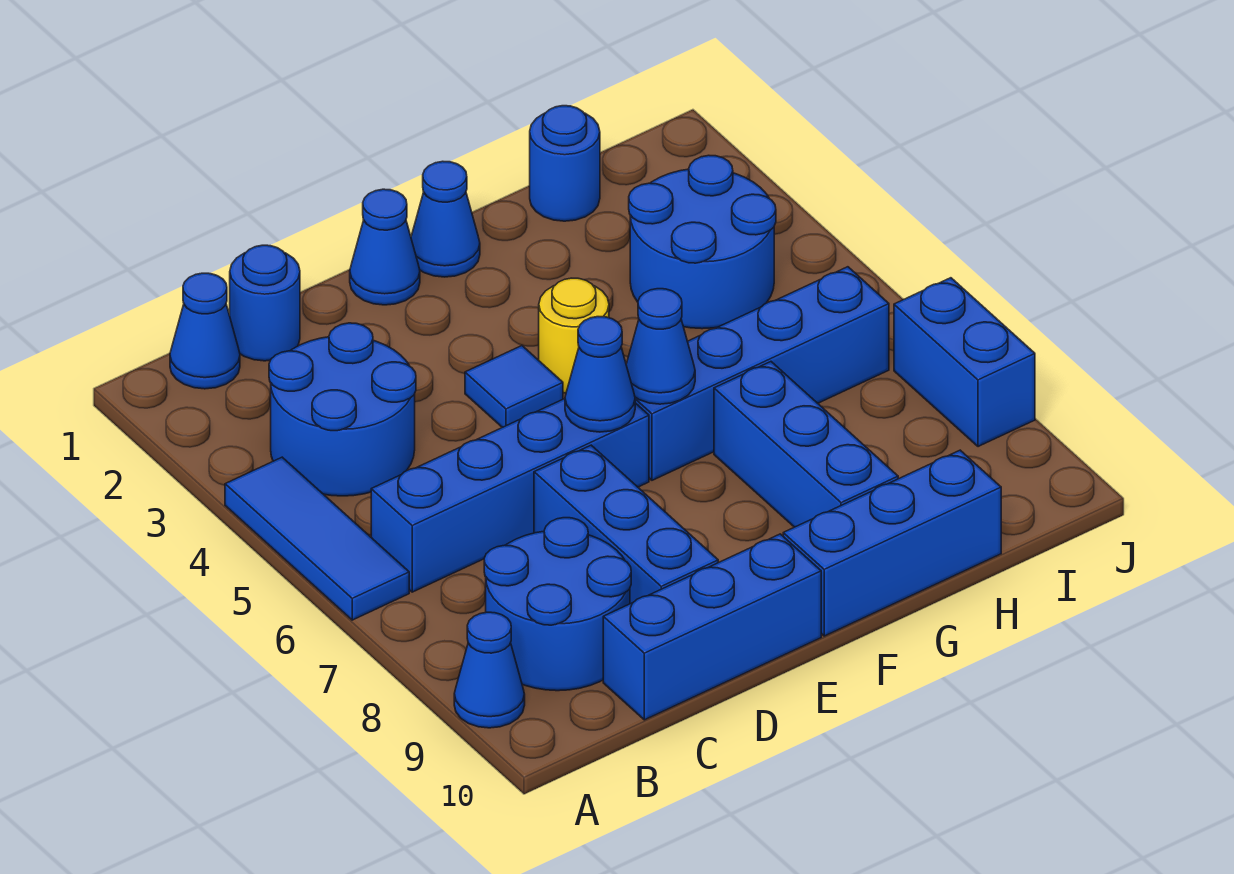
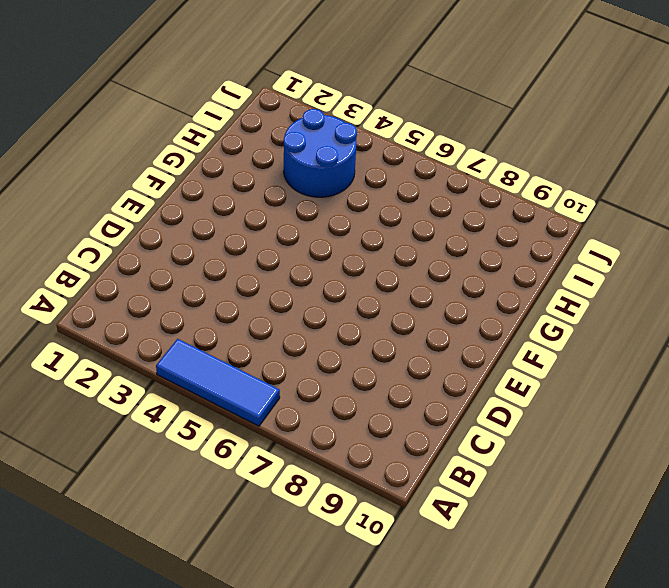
none -> blue 1x1 cone [454,612,525,728]
none -> blue 1x1 cone [170,273,240,389]
none -> blue 2x2 round brick [269,323,416,496]

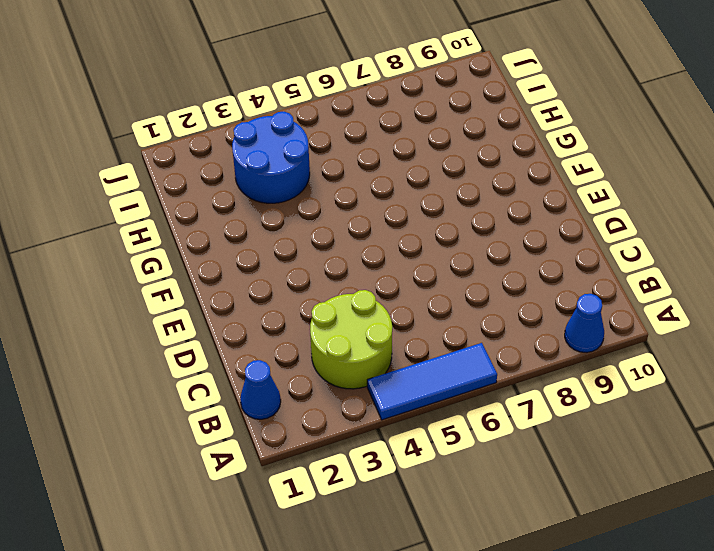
lime 2x2 round brick [310,290,392,389] -> blue 2x2 round brick [269,323,416,496]
none -> blue 1x4 brick [371,399,649,592]
none -> blue 2x2 round brick [484,518,631,691]
none -> blue 1x1 round brick [230,245,300,361]

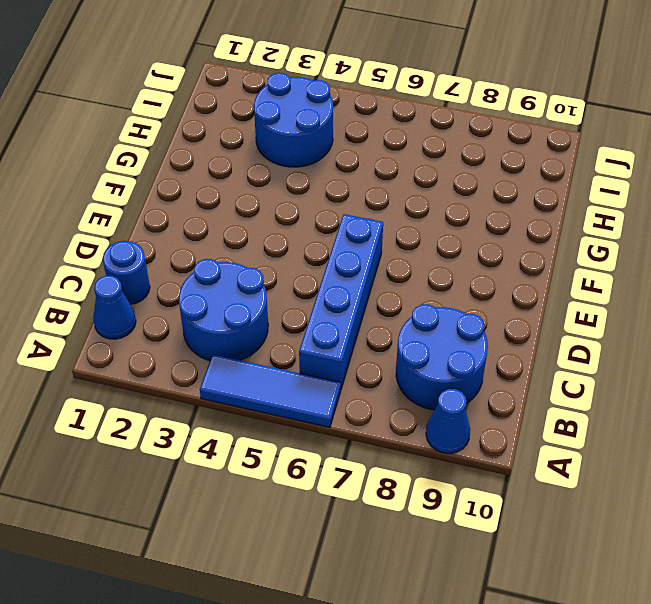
none -> blue 1x3 brick [603,534,821,720]
none -> blue 1x3 brick [534,445,718,604]
none -> blue 1x1 cone [350,189,420,305]

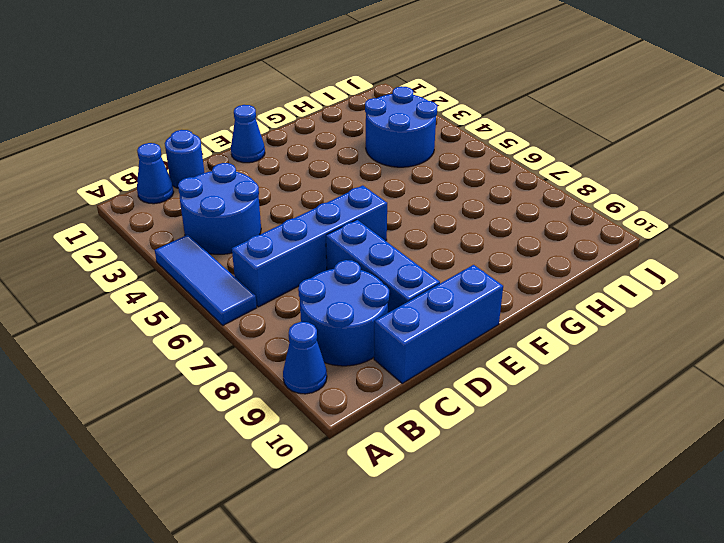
none -> blue 1x1 tile [465,346,563,427]
none -> blue 1x1 cone [411,161,480,277]
none -> yellow 1x1 round brick [539,278,609,393]

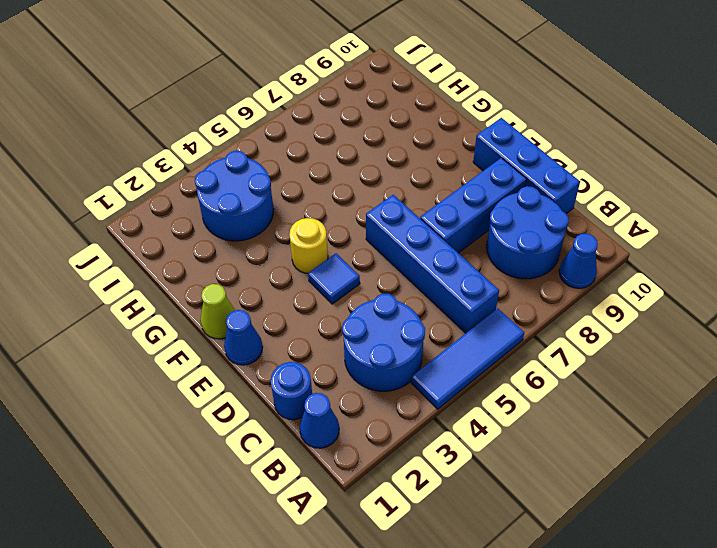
lime 1x1 cone [200,284,235,339] -> blue 1x1 cone [411,161,480,277]
none -> blue 1x4 brick [635,267,889,480]
none -> blue 1x3 brick [783,450,1001,636]
none -> blue 1x3 brick [714,362,898,527]

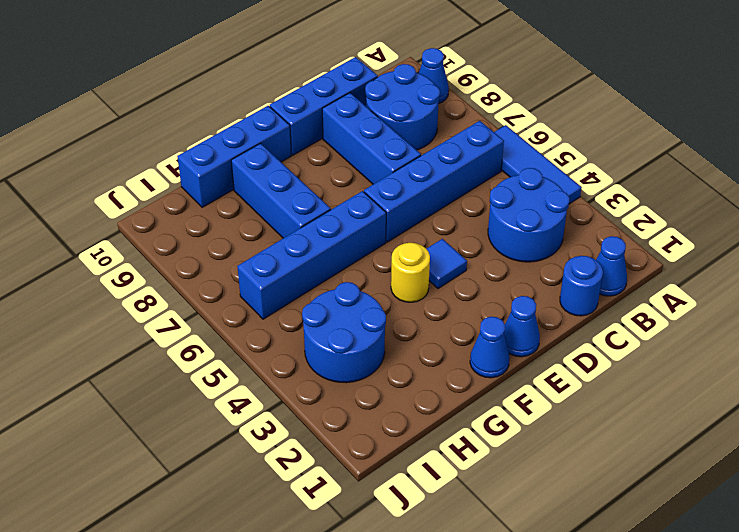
none -> blue 1x1 round brick [530,106,600,221]
none -> blue 1x2 brick [894,278,1035,447]
none -> blue 1x1 cone [565,317,635,432]

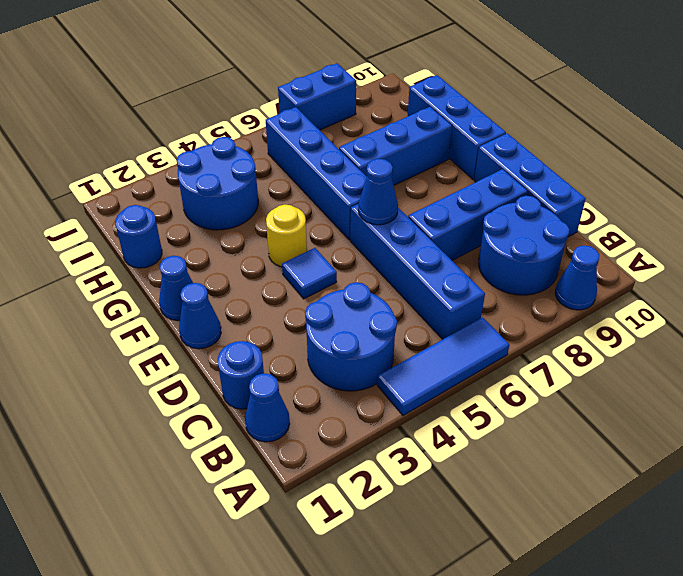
none -> blue 1x1 cone [626,289,695,404]

